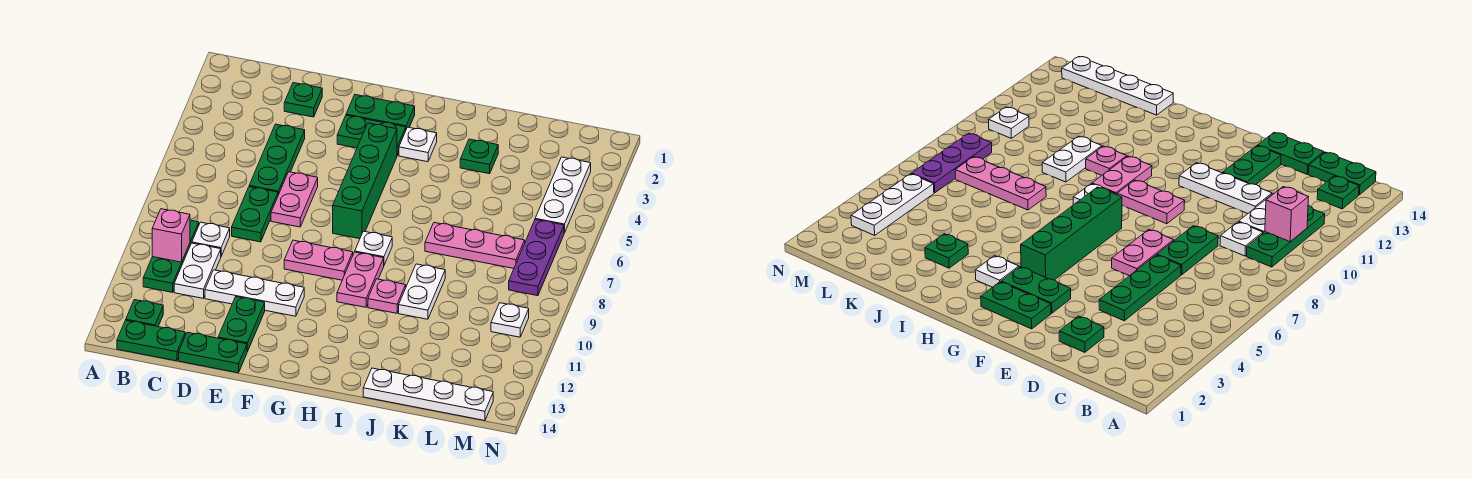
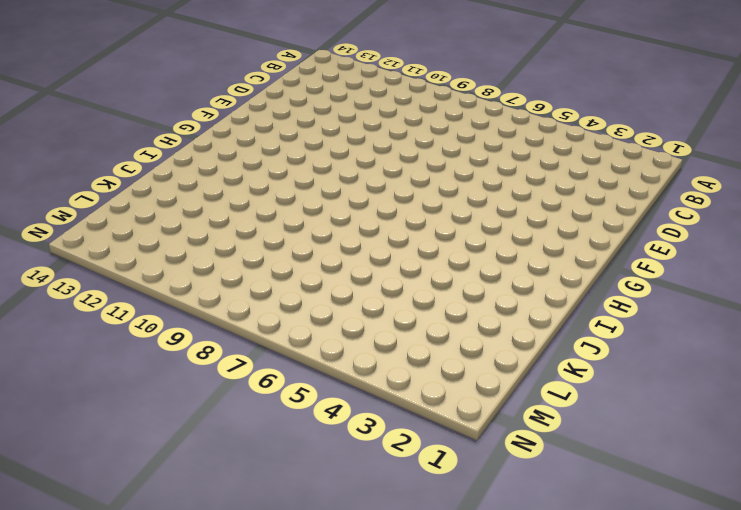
none -> green 1x3 plate [143,220,199,292]
none -> green 1x1 plate [126,300,163,327]
none -> green 1x2 plate [117,320,185,361]

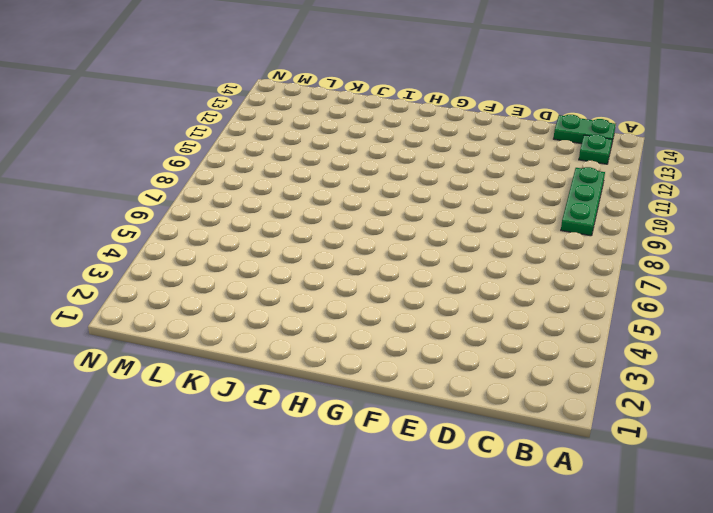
none -> white 1x1 plate [192,222,230,256]
none -> white 1x2 plate [174,243,221,298]
none -> green 1x1 plate [284,83,322,117]

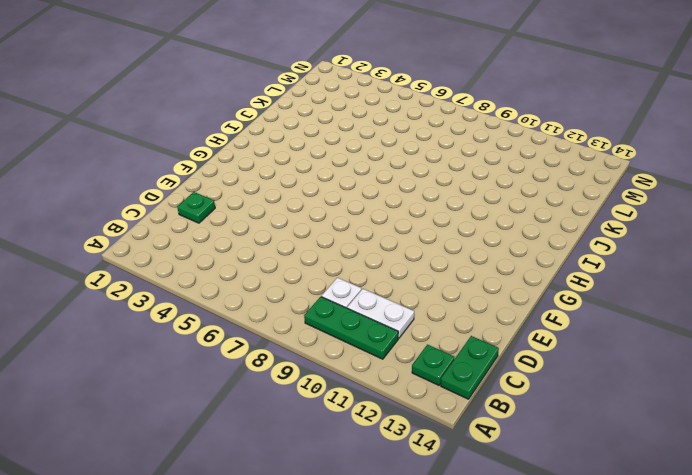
none -> green 1x3 plate [249,124,305,195]
none -> green 1x2 plate [232,187,278,242]
none -> white 1x3 plate [205,270,304,316]

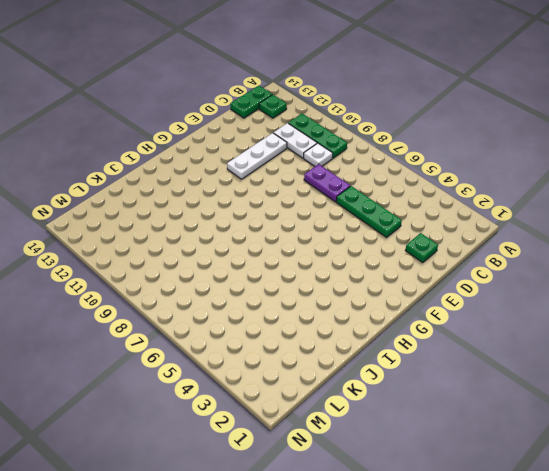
purple 1x2 plate [304,164,350,202] -> green 1x2 plate [232,187,278,242]
none -> green 1x2 plate [179,332,247,373]
none -> pink 1x2 plate [271,172,318,227]
none -> green 1x2 plate [218,297,265,352]

